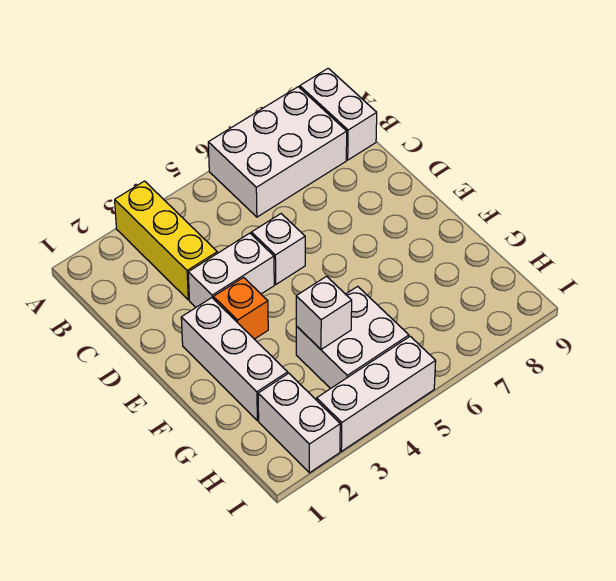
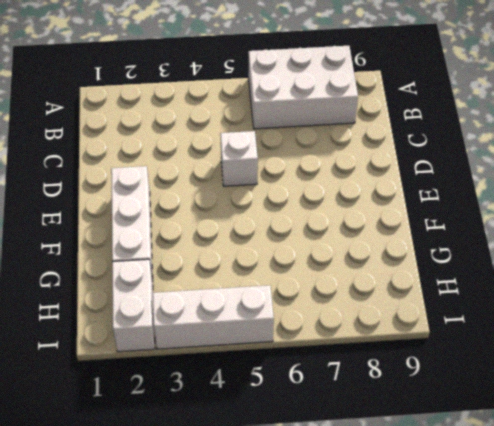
none -> yellow 1x3 brick [115,181,217,300]
none -> white 1x2 brick [300,68,377,160]

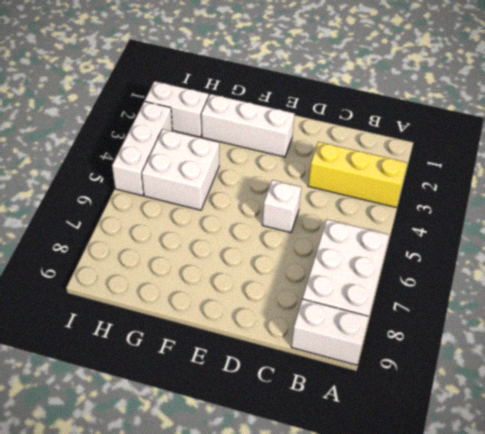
none -> white 1x2 brick [188,233,274,307]
none -> orange 1x1 brick [213,277,268,339]

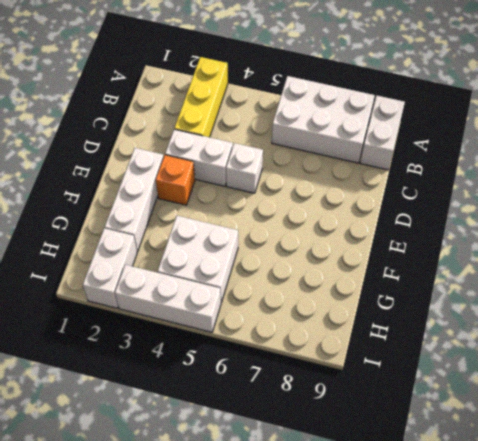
none -> white 1x1 brick [296,276,352,349]

